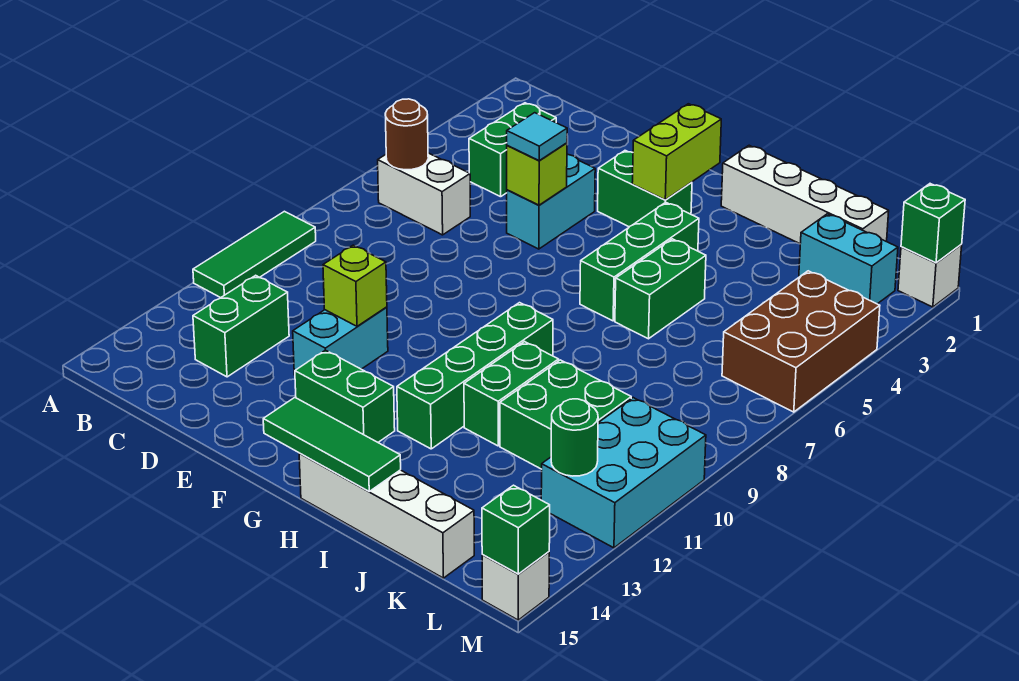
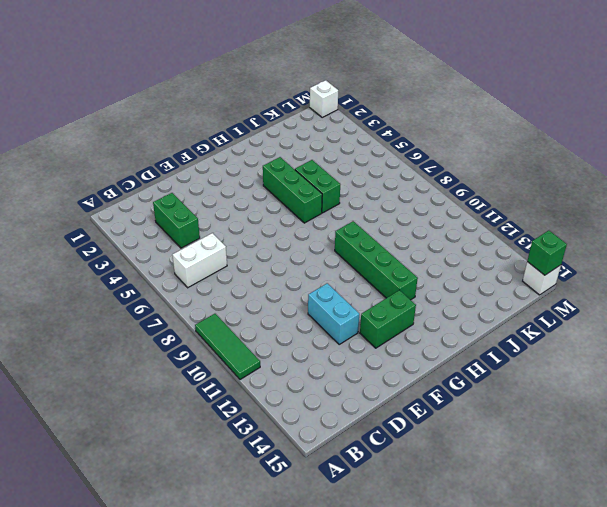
none -> green 1x2 brick [193,275,289,377]
none -> cyan 1x2 brick [507,154,595,249]
none -> green 1x2 brick [598,151,692,227]

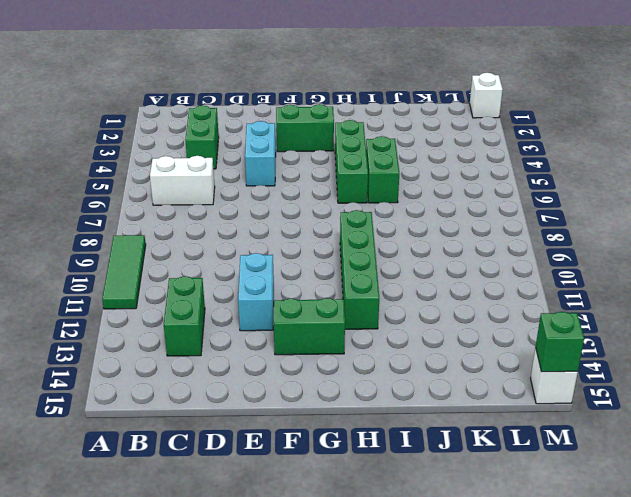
none -> white 1x4 brick [721,145,889,244]
none -> white 1x4 brick [299,453,474,578]
none -> green 1x2 brick [464,342,559,446]

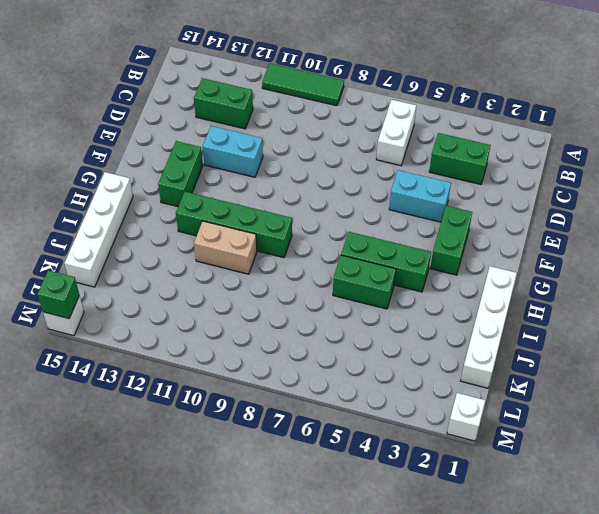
tan 1x2 brick [194,221,257,274] -> green 1x2 brick [464,342,559,446]
none -> green 2x2 brick [500,360,631,469]
none -> cyan 1x2 brick [799,214,898,304]
none -> brown 2x3 brick [722,271,880,412]

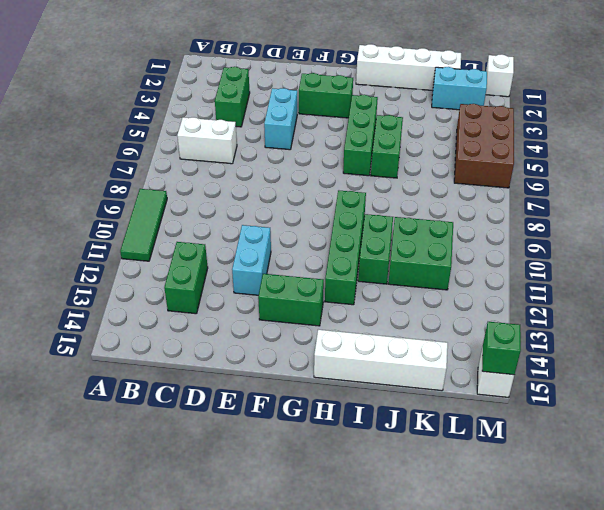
none -> cyan 2x3 brick [541,398,706,548]
none -> brown 1x1 round brick [385,99,428,170]
none -> lime 1x1 brick [507,143,567,205]

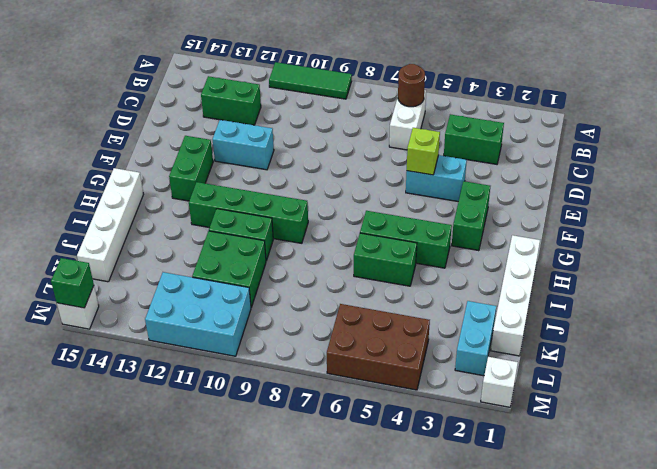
none -> lime 1x1 brick [323,245,387,326]
none -> lime 1x2 brick [632,104,721,200]
none -> green 1x3 tile [263,398,401,491]

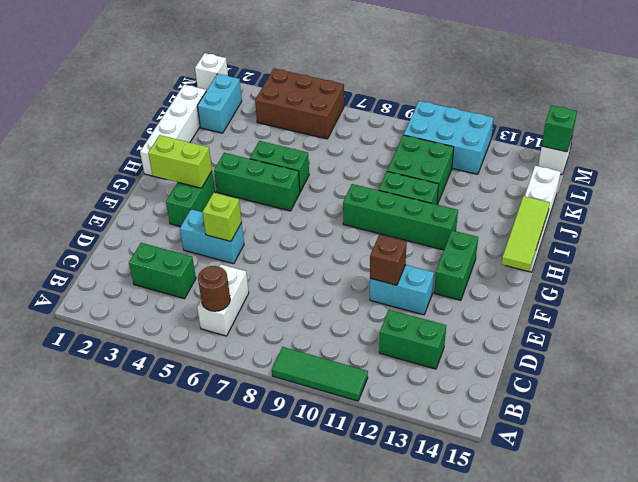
brown 1x1 brick [370,235,407,285] -> lime 1x1 brick [323,245,387,326]
lime 1x3 tile [501,196,550,271] -> green 1x3 tile [263,398,401,491]
none -> green 1x1 round brick [551,399,598,476]
none -> green 1x1 brick [901,184,965,263]
none -> cyan 1x1 tile [507,113,567,160]

